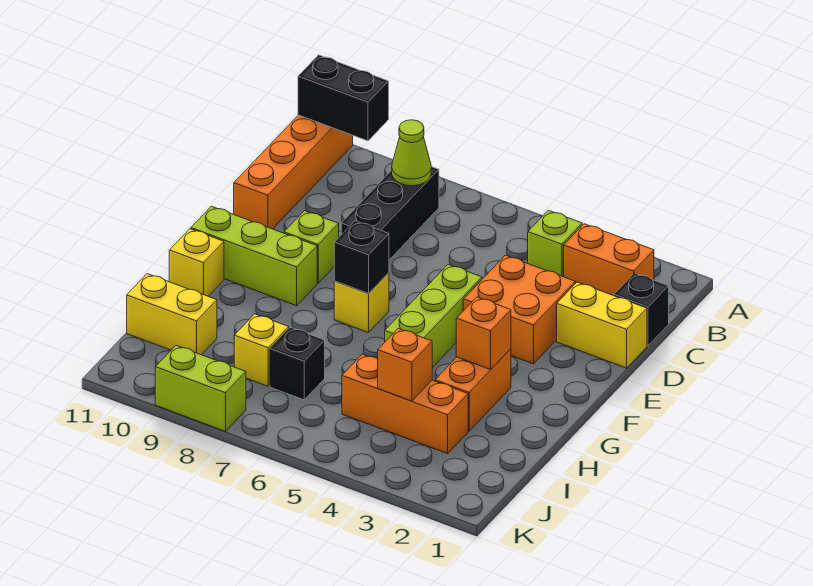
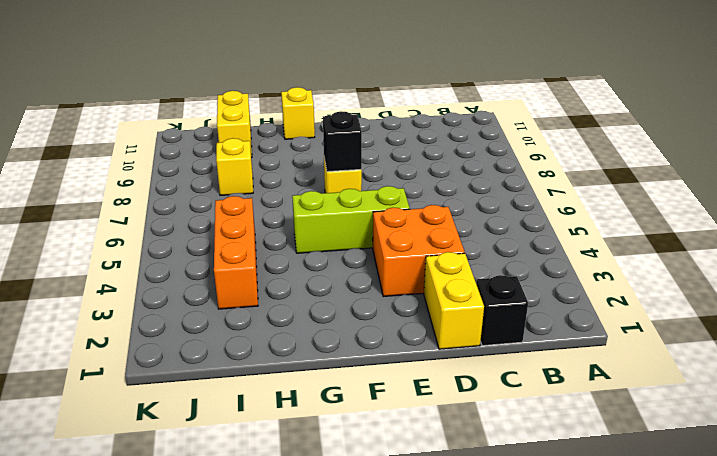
none -> orange 1x4 brick [234,115,353,229]
none -> orange 1x2 brick [564,224,654,296]
none -> lime 1x1 brick [528,210,582,277]

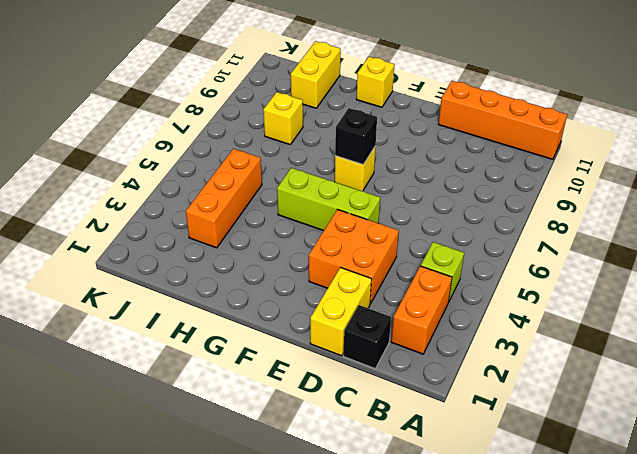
none -> black 1x3 brick [341,167,439,260]
none -> lime 1x1 brick [284,211,339,283]
none -> lime 1x3 brick [191,206,317,306]

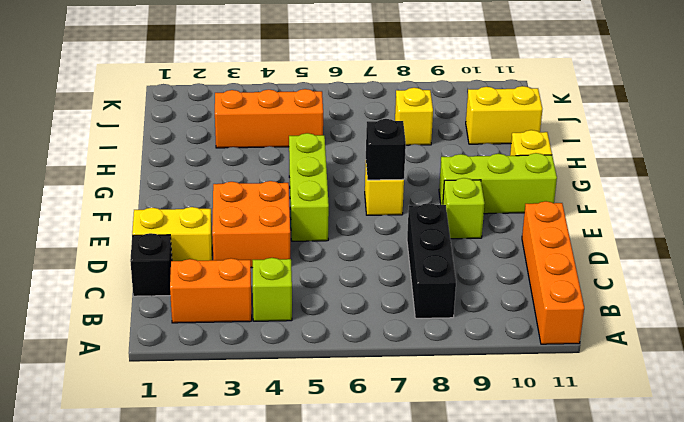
none -> orange 1x2 brick [435,349,511,431]
none -> black 1x1 brick [270,327,325,400]
none -> lime 1x2 brick [155,346,246,431]

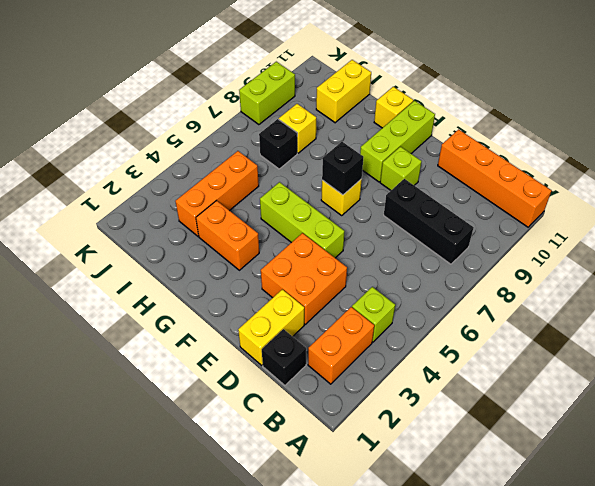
none -> black 1x2 brick [298,55,389,141]
none -> lime 1x1 cone [392,120,431,186]
none -> orange 1x1 brick [456,297,511,370]

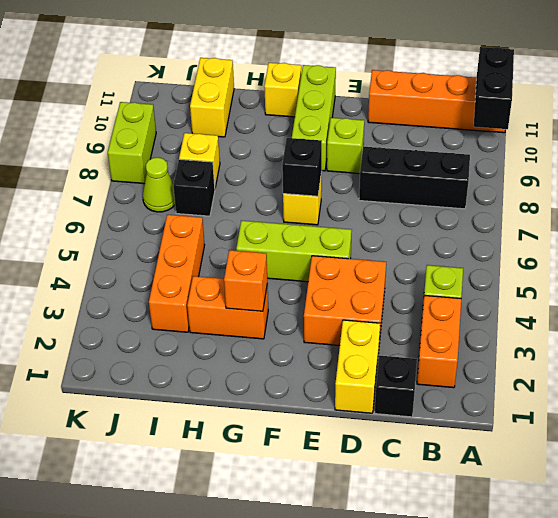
lime 1x1 cone [143,157,175,212] -> lime 1x1 cone moved to [392,120,431,186]
none -> orange 1x1 brick [378,328,432,401]

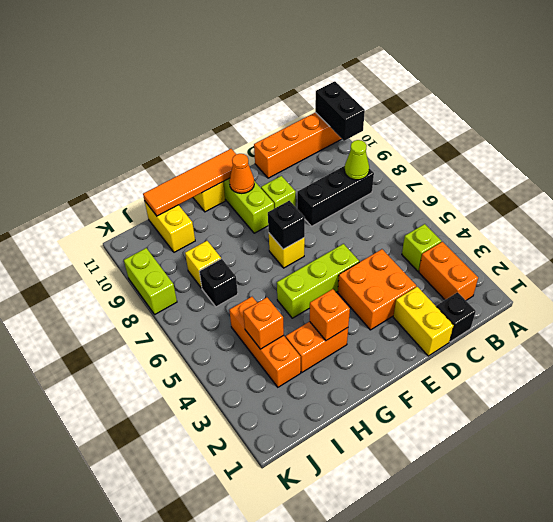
orange 1x1 cone [229,154,254,193] -> none
orange 1x4 tile [143,149,236,216] -> none

